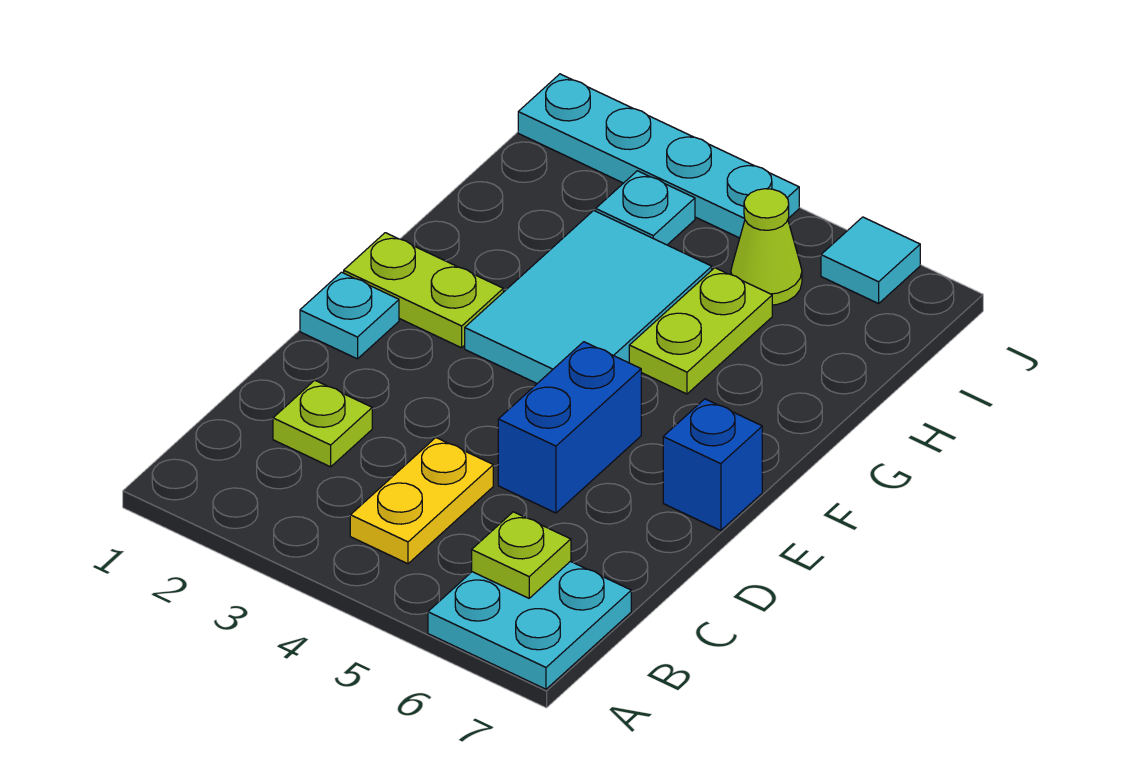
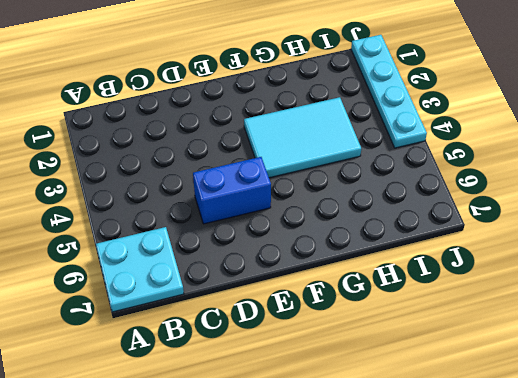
none -> yellow 1x2 plate [350,438,493,564]
none -> lime 1x1 plate [273,380,372,467]
none -> cyan 1x1 plate [300,272,399,359]

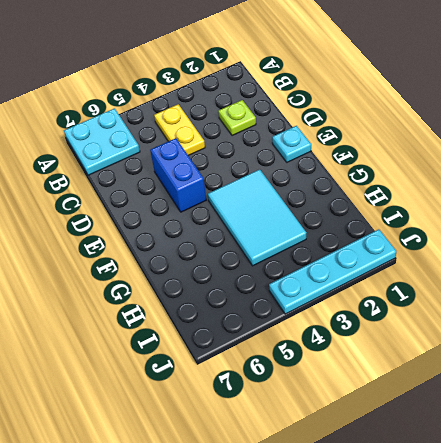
none -> blue 1x1 brick [663,399,762,531]
none -> lime 1x2 plate [344,233,503,348]
none -> lime 1x2 plate [629,268,772,394]

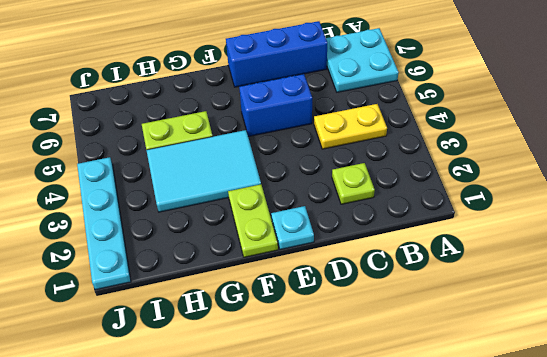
blue 1x3 brick [226,21,327,87] -> blue 1x1 brick [663,399,762,531]
none -> cyan 1x1 plate [596,171,695,245]
none -> lime 1x1 cone [731,189,802,305]
none -> cyan 1x1 tile [821,217,920,304]

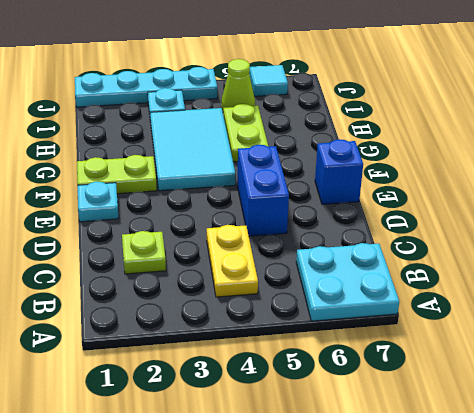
none -> lime 1x1 plate [472,512,571,598]

